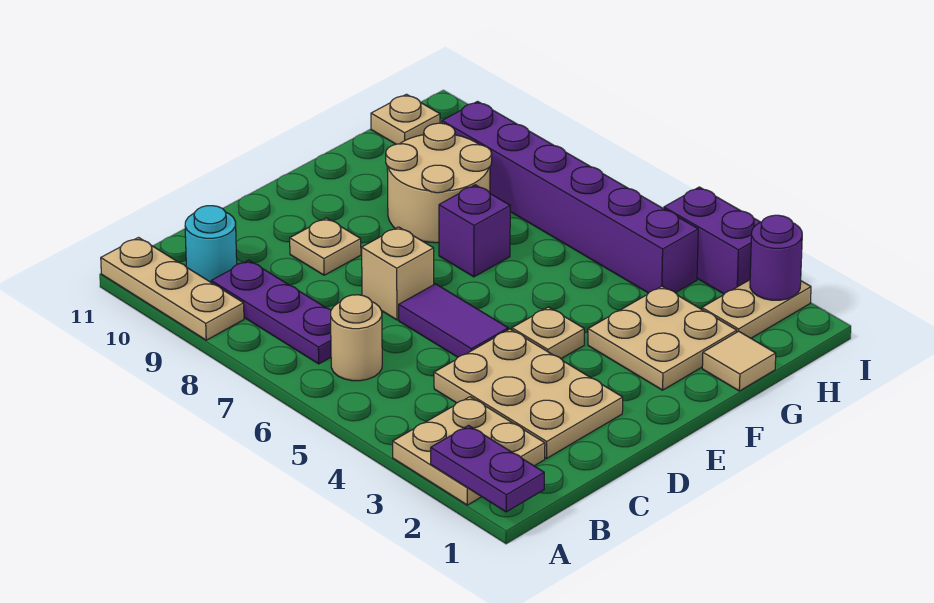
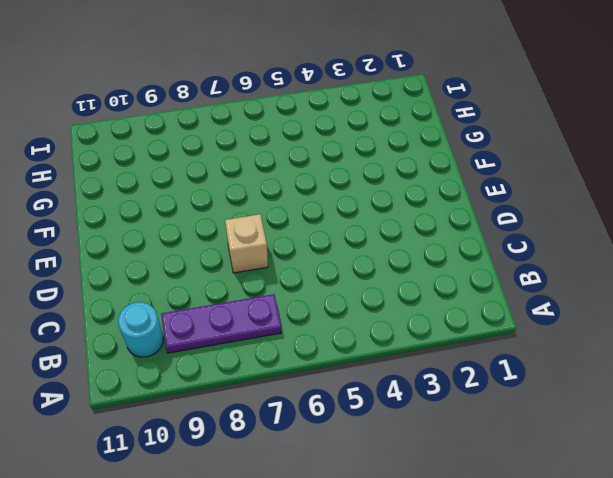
none -> tan 2x2 plate [393,397,545,505]
none -> tan 1x3 plate [101,238,244,340]
none -> tan 1x1 round brick [331,295,382,381]

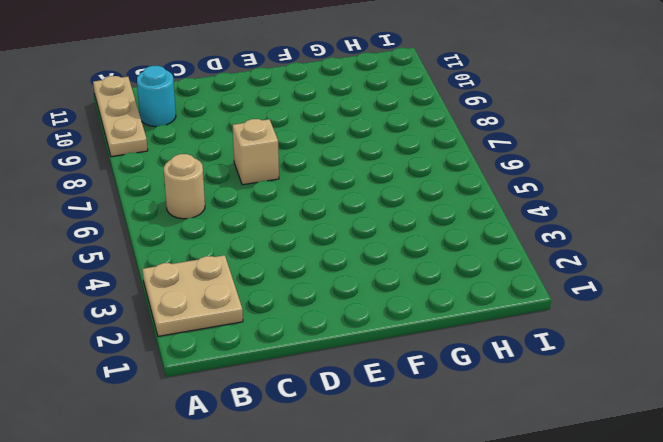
none -> purple 1x3 plate [211,260,331,364]
none -> tan 2x3 plate [434,329,623,458]
none -> purple 1x2 tile [399,284,508,357]

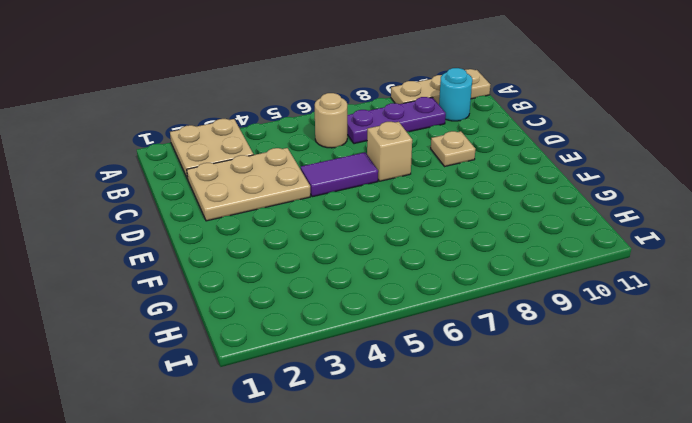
none -> tan 1x1 plate [512,307,584,359]
none -> tan 2x2 plate [588,286,737,390]
none -> purple 1x1 brick [439,185,510,277]

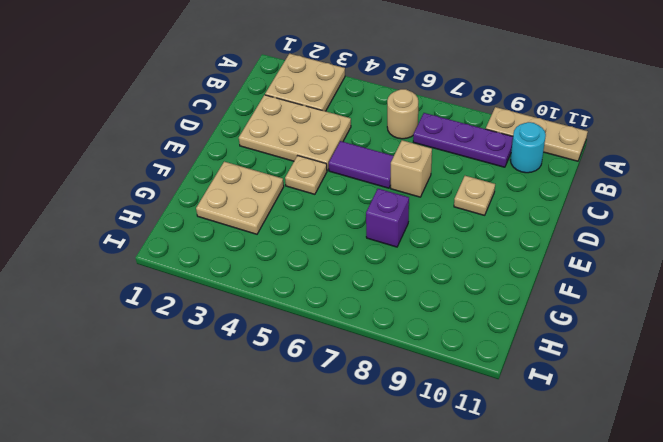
none -> tan 2x2 round brick [386,123,492,243]
none -> tan 1x1 tile [702,331,776,391]
none -> tan 1x2 plate [702,280,811,338]

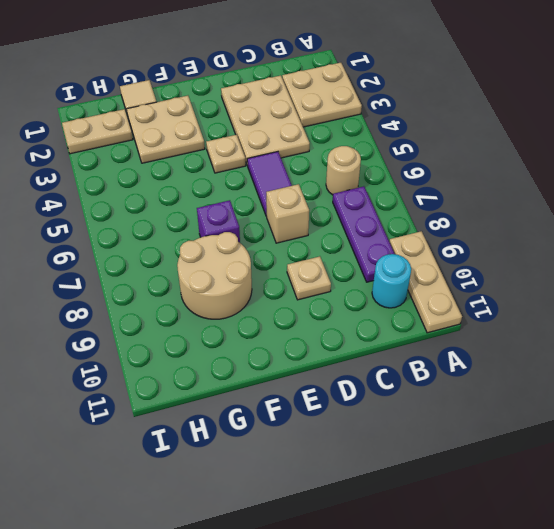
none -> purple 1x6 brick [442,101,698,293]
none -> tan 1x1 plate [371,94,440,144]
none -> purple 1x2 brick [664,187,760,294]

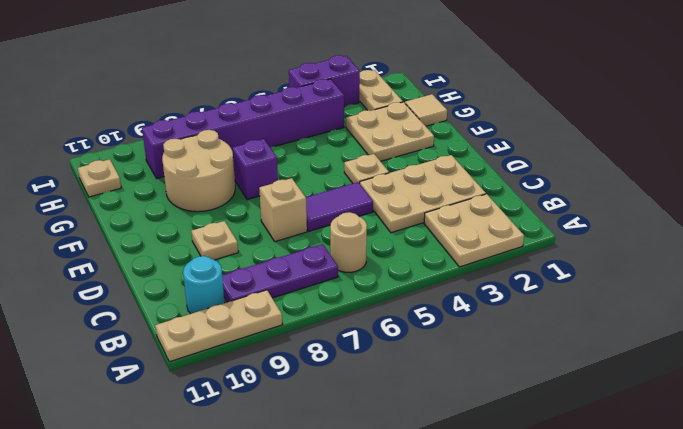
none -> purple 1x2 plate [431,425,544,512]
none -> purple 1x1 round brick [750,215,802,300]

